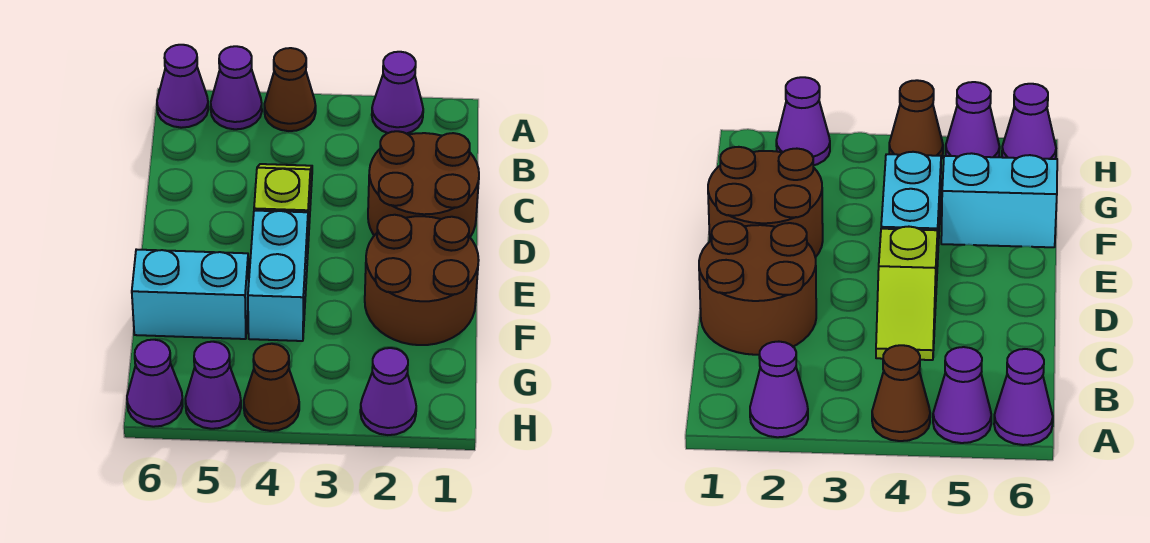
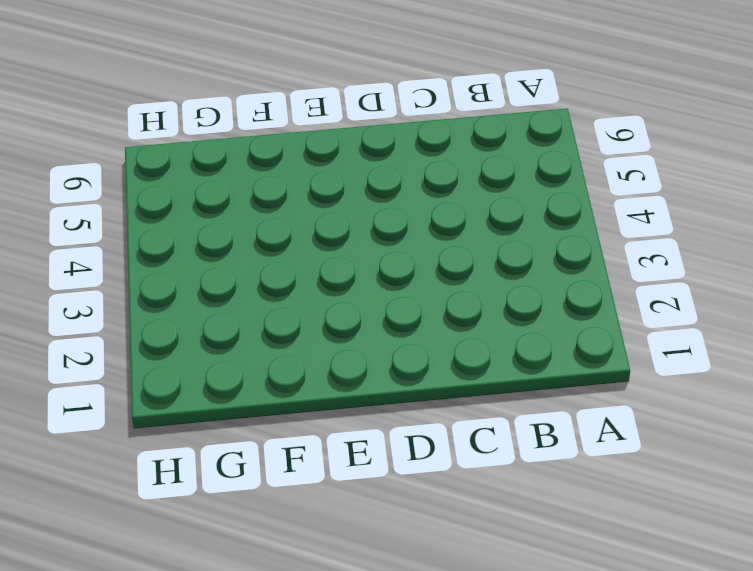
none -> purple 1x1 cone [372,52,423,134]
none -> brown 1x1 cone [264,48,316,131]
none -> purple 1x1 cone [211,46,262,129]

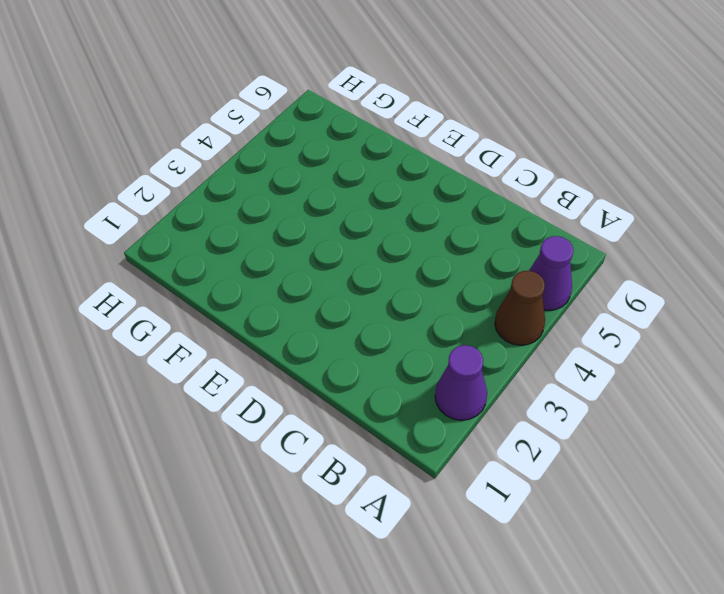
none -> purple 1x1 cone [157,45,208,128]
none -> brown 2x2 round brick [368,131,479,237]
none -> lime 1x2 slope [254,164,312,241]

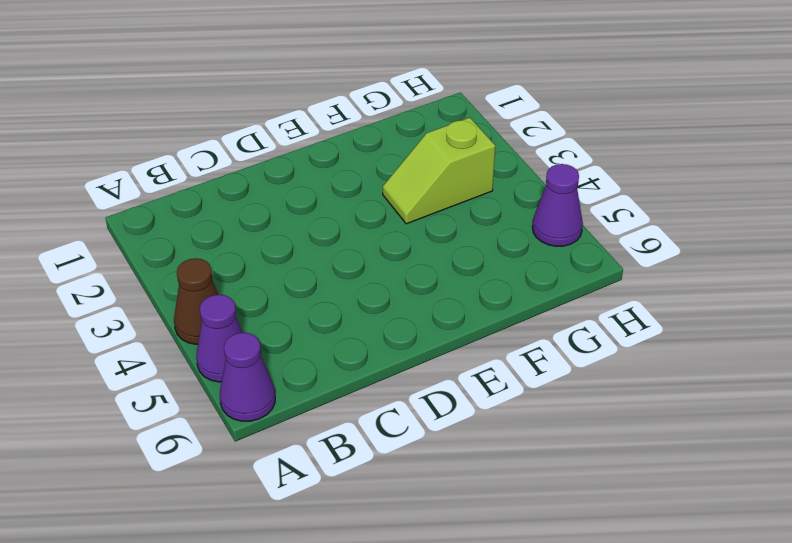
lime 1x2 slope [383,118,495,224] -> lime 1x2 slope moved to [254,164,312,241]
none -> purple 1x1 cone [372,52,423,134]
none -> brown 2x2 round brick [368,131,479,237]
none -> brown 2x2 round brick [365,215,479,345]

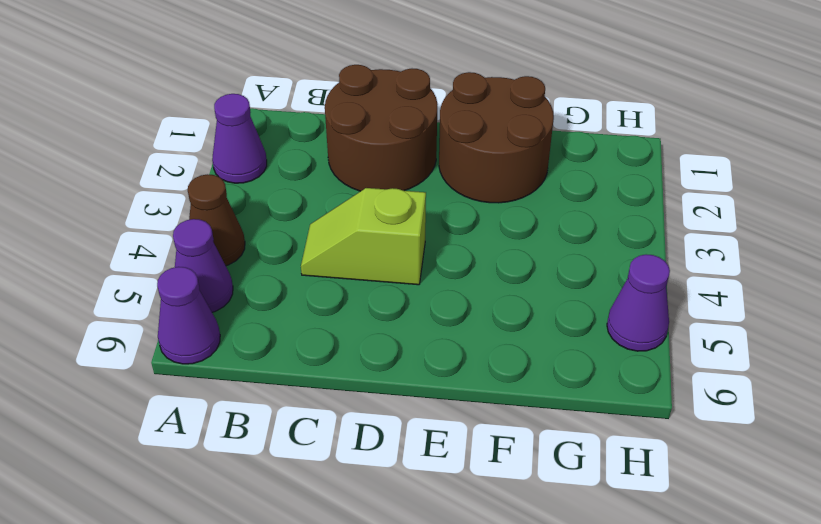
none -> cyan 1x2 brick [248,211,308,341]
none -> cyan 1x2 brick [132,249,249,339]
none -> purple 1x1 cone [360,348,416,435]

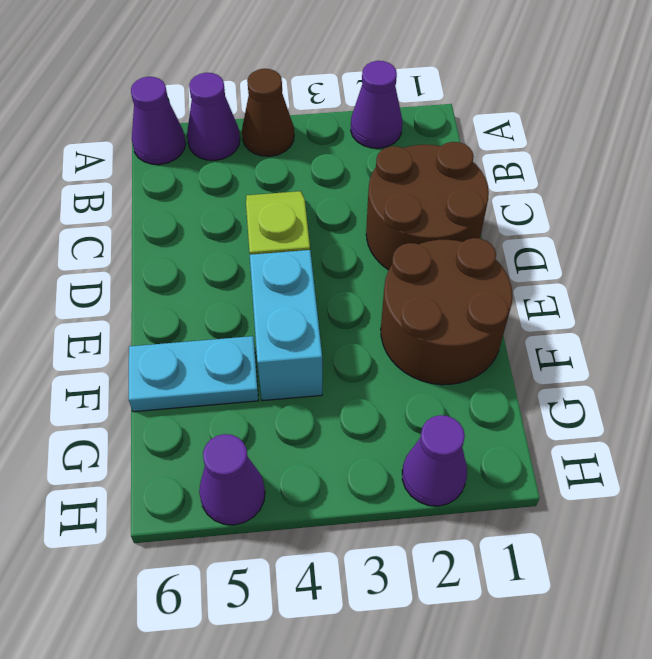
cyan 1x2 plate [129,336,259,412] -> cyan 1x2 brick [132,249,249,339]
none -> brown 1x1 cone [244,344,299,431]
none -> purple 1x1 cone [127,340,183,427]

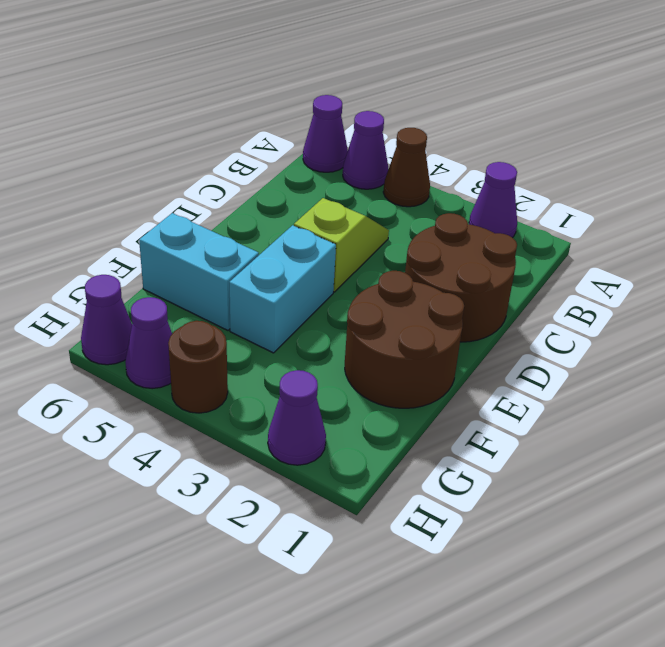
brown 1x1 round brick [168,321,228,413] -> brown 1x1 cone [244,344,299,431]

